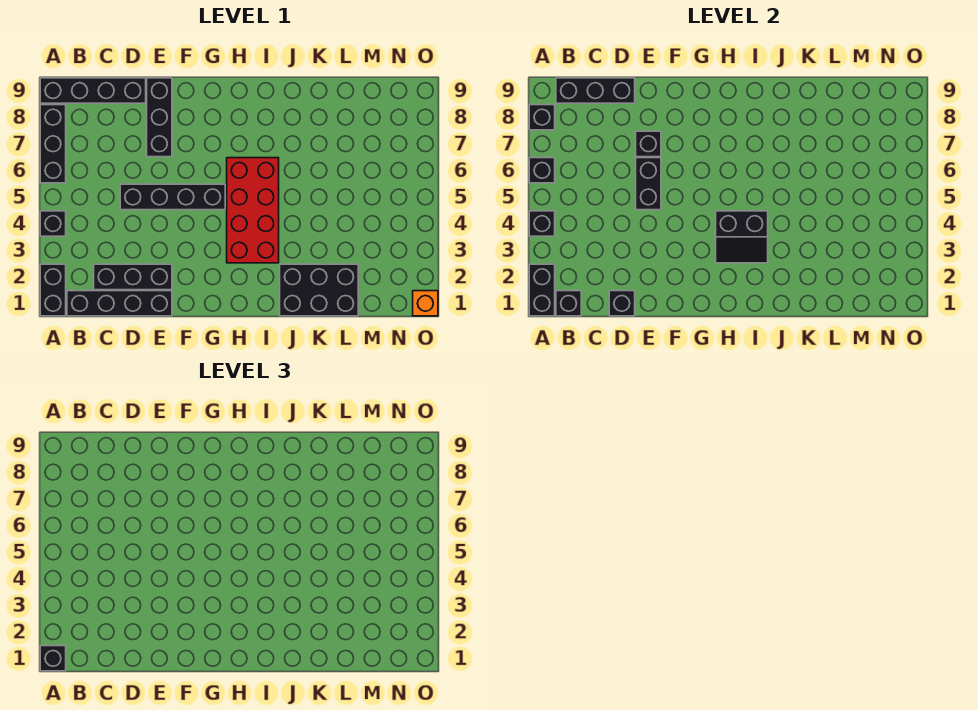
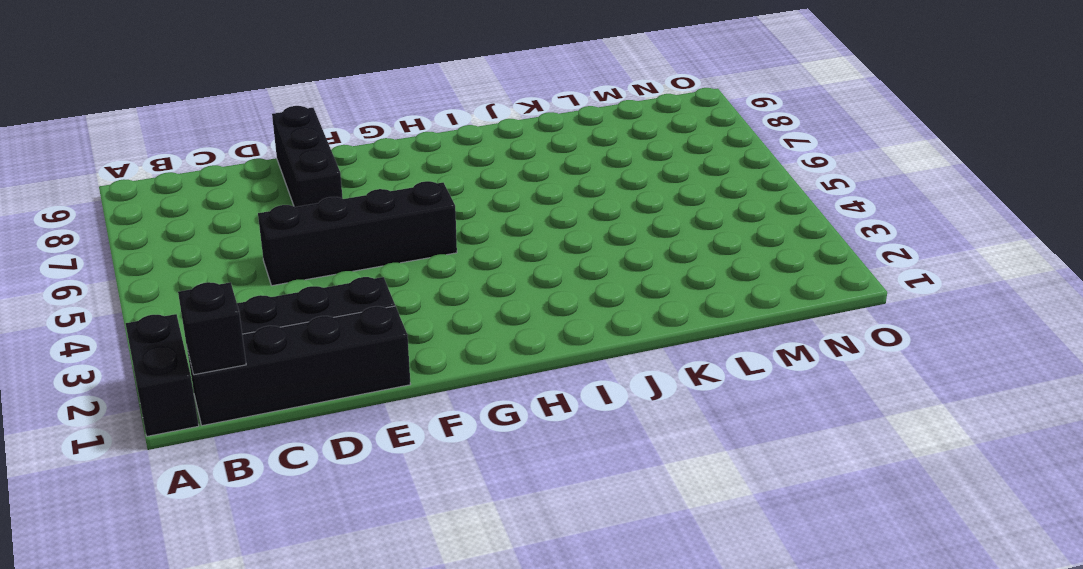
none -> black 1x1 brick [40,211,66,236]
none -> black 1x3 brick [40,105,66,183]
none -> black 1x4 brick [40,78,146,103]

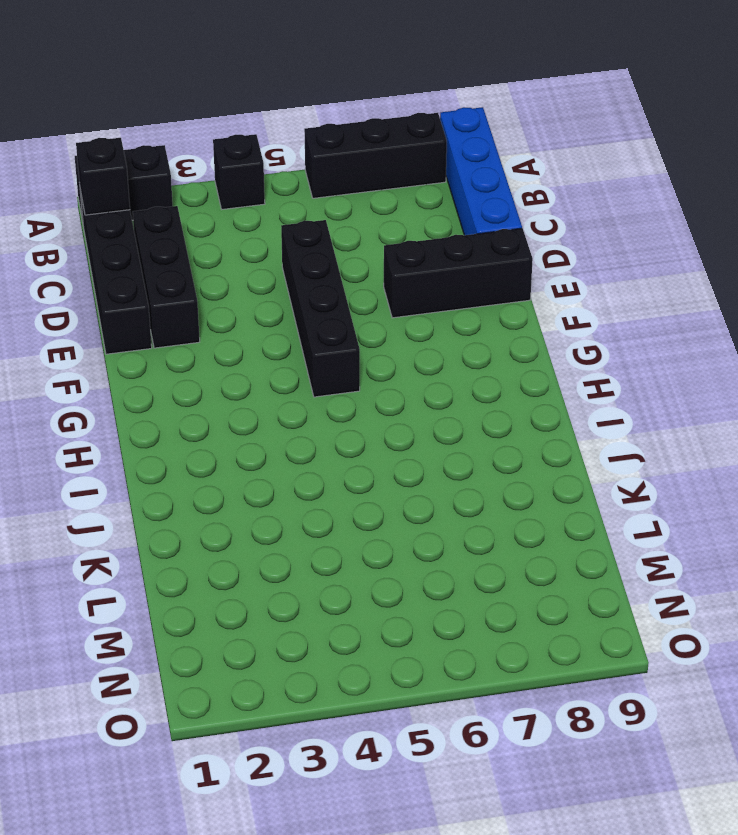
blue 1x4 brick [440,107,522,235] -> black 1x4 brick [40,78,146,103]
none -> red 2x4 brick [227,158,279,263]
none -> black 2x3 brick [280,264,358,316]
none -> orange 1x1 brick [413,291,438,316]

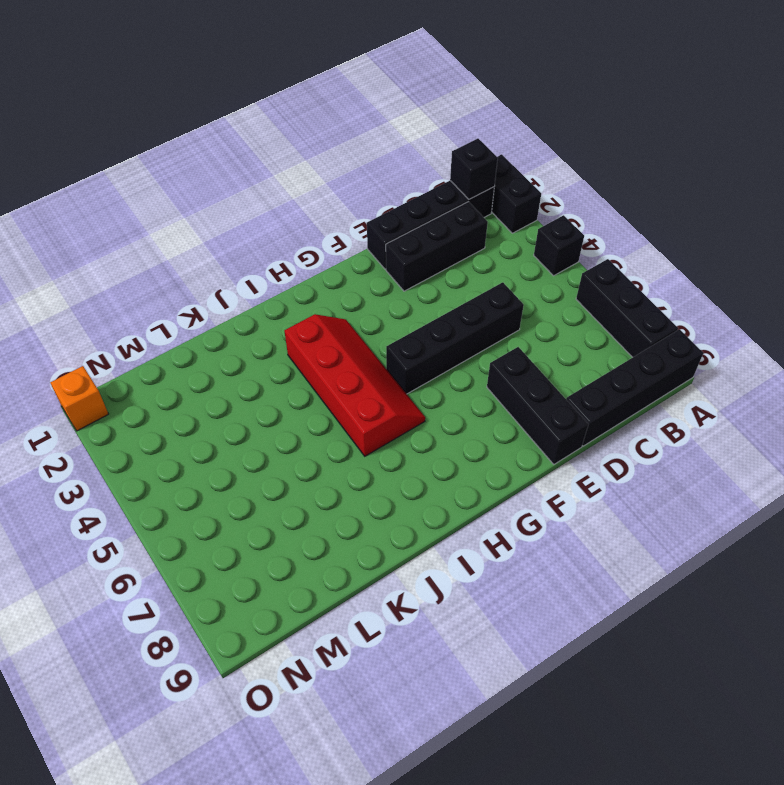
red 2x4 slope [284,314,425,456] -> red 2x4 brick [227,158,279,263]
none -> black 2x3 brick [280,264,358,316]
none -> black 1x2 brick [529,264,555,316]
none -> black 1x1 brick [529,211,555,236]

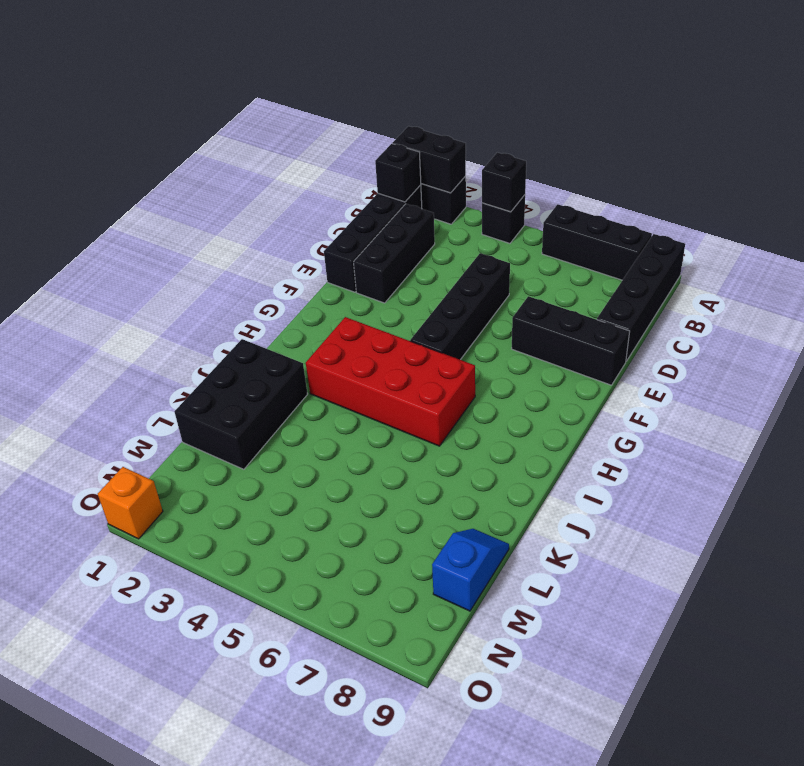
blue 1x2 slope [432,529,509,611] -> none
none -> black 1x1 brick [529,158,555,183]
none -> black 1x1 brick [529,105,555,130]
none -> black 1x3 brick [556,78,635,103]

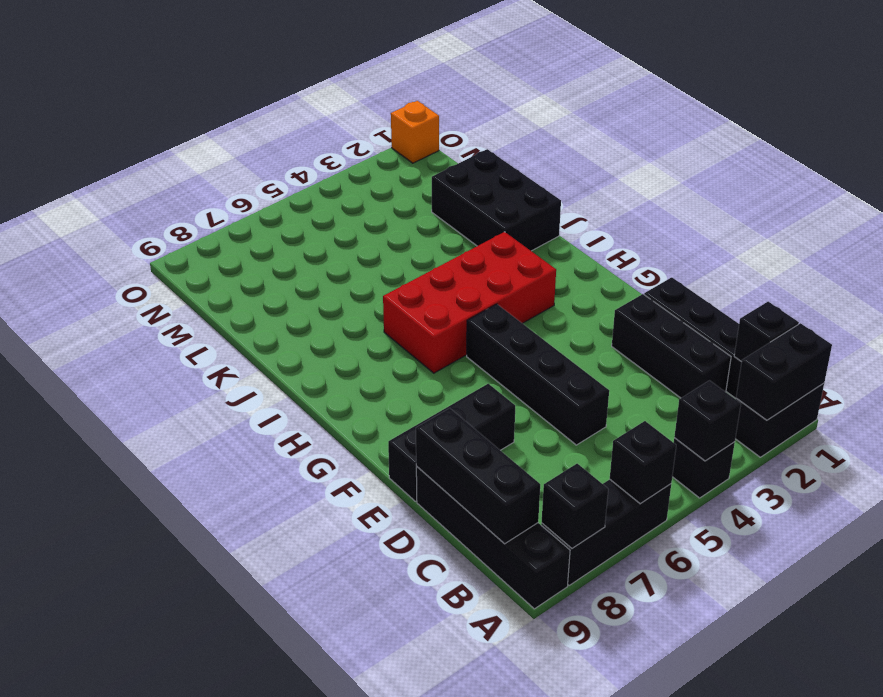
none -> black 1x1 brick [609,291,635,316]
none -> black 1x2 brick [636,158,661,210]
none -> black 1x1 brick [636,131,661,157]

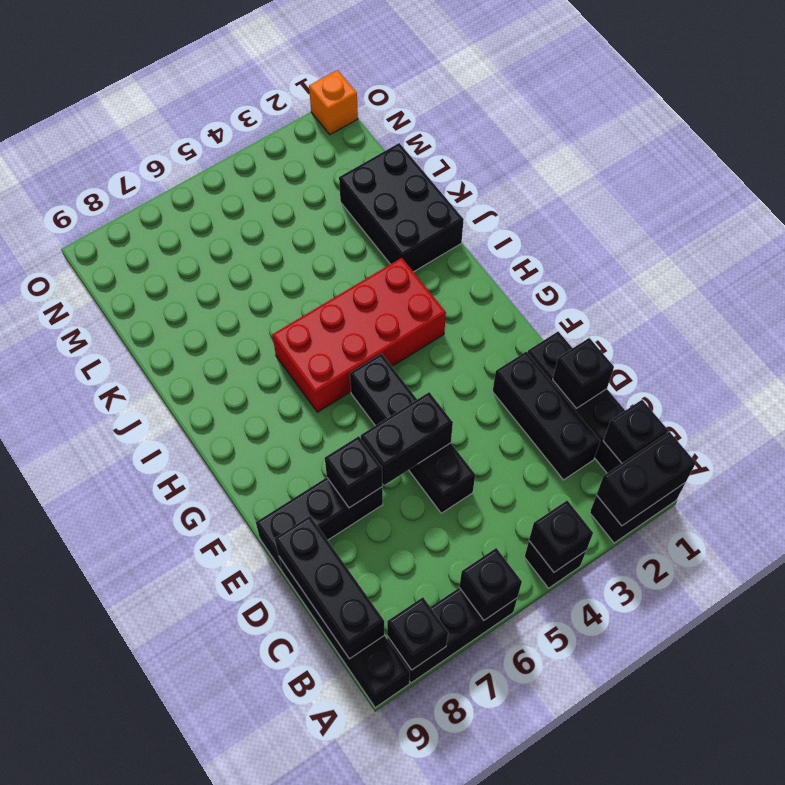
none -> black 2x2 slope [716,211,768,263]
none -> black 1x1 brick [40,646,66,671]

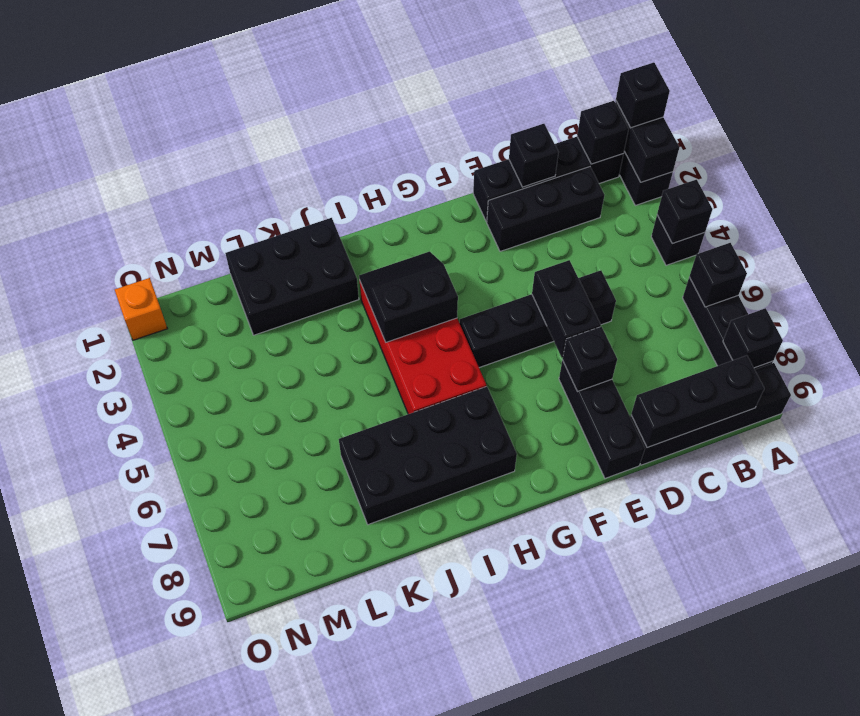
black 2x4 brick [339,386,517,525] -> none

